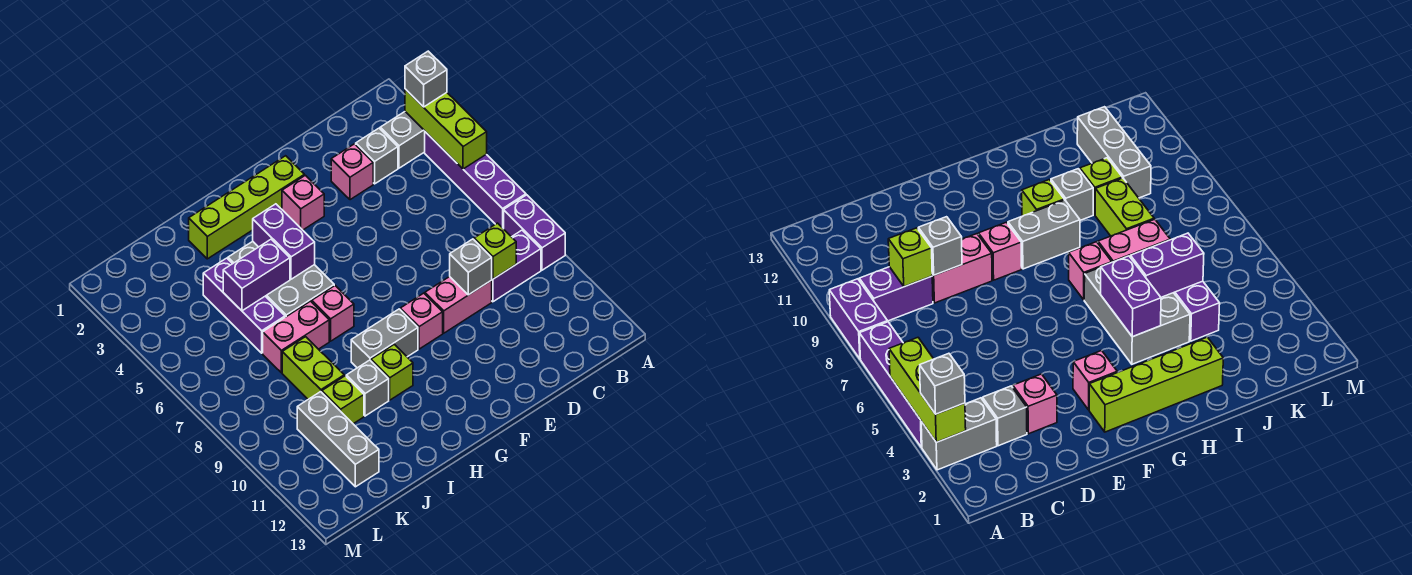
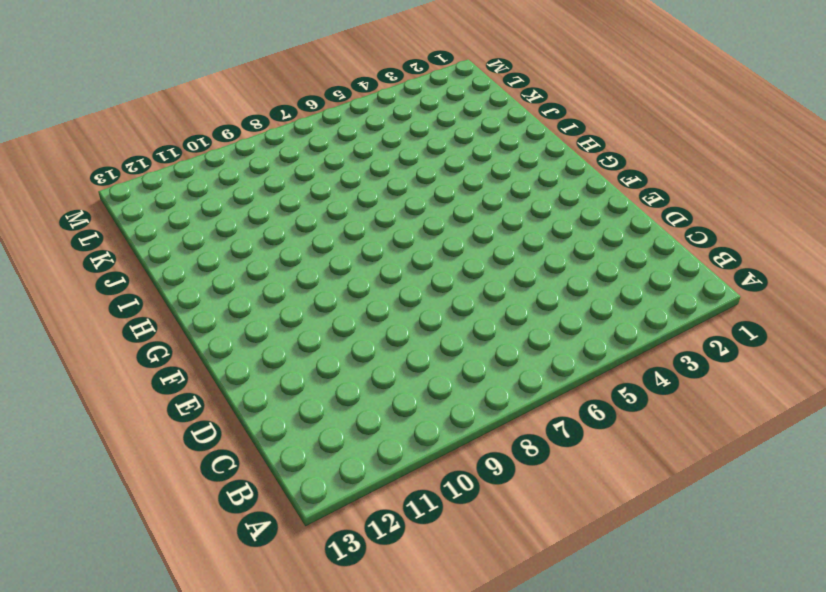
none -> grey 1x2 brick [380,112,425,168]
none -> purple 1x4 brick [425,132,526,229]
none -> purple 1x2 brick [504,195,565,270]

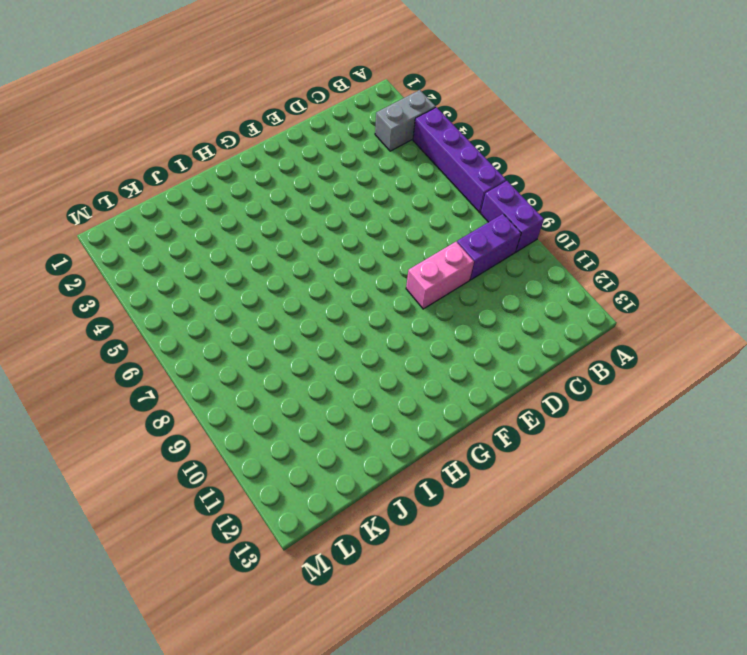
none -> grey 1x1 brick [356,128,398,184]
none -> pink 1x1 brick [331,144,373,200]
none -> lime 1x4 brick [189,156,304,259]

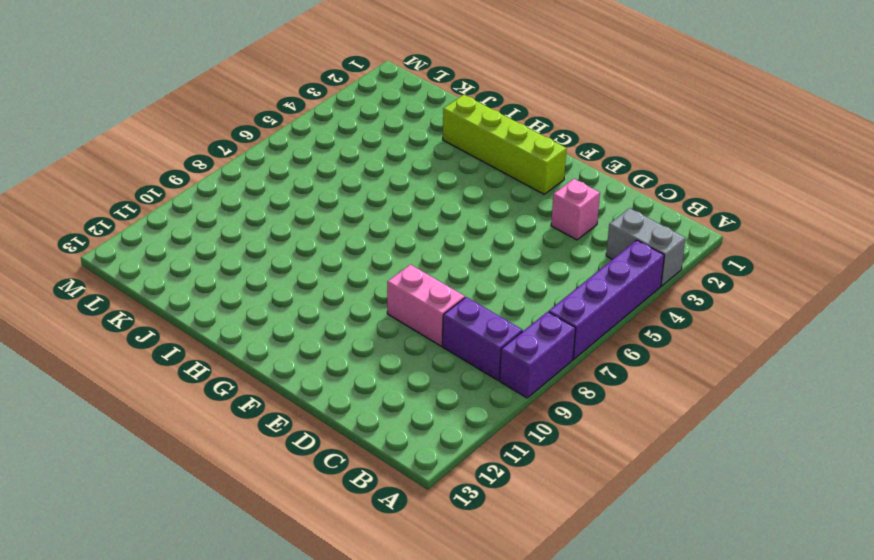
none -> grey 1x1 brick [356,128,398,184]
none -> pink 1x1 brick [282,175,324,230]
none -> pink 1x1 brick [400,293,443,349]

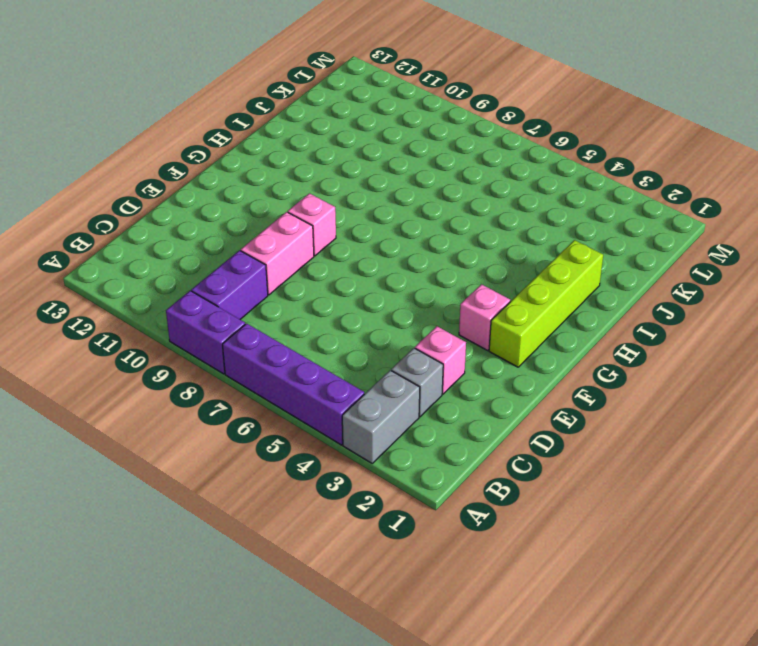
none -> grey 1x2 brick [351,309,418,368]
none -> grey 2x3 brick [228,241,334,317]
none -> pink 1x1 brick [312,286,354,341]

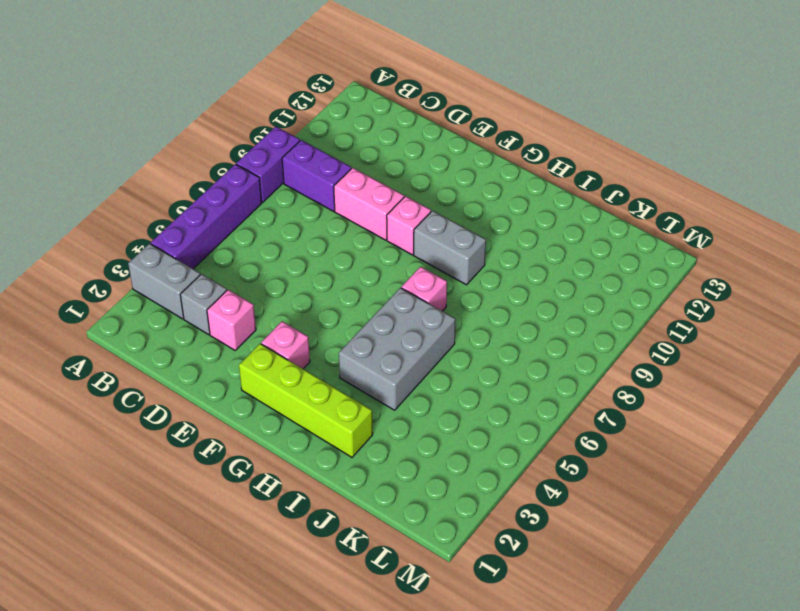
none -> lime 1x1 brick [371,344,413,400]
none -> pink 1x2 brick [263,301,329,373]
none -> grey 1x1 brick [346,360,389,416]

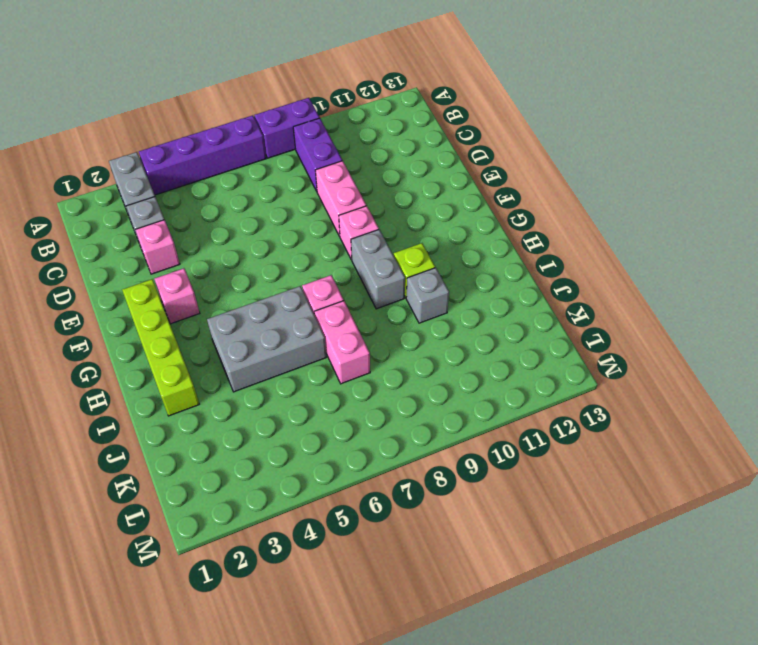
none -> purple 1x3 brick [203,258,285,353]
none -> lime 1x2 brick [282,337,344,399]
none -> lime 1x1 brick [322,376,364,424]

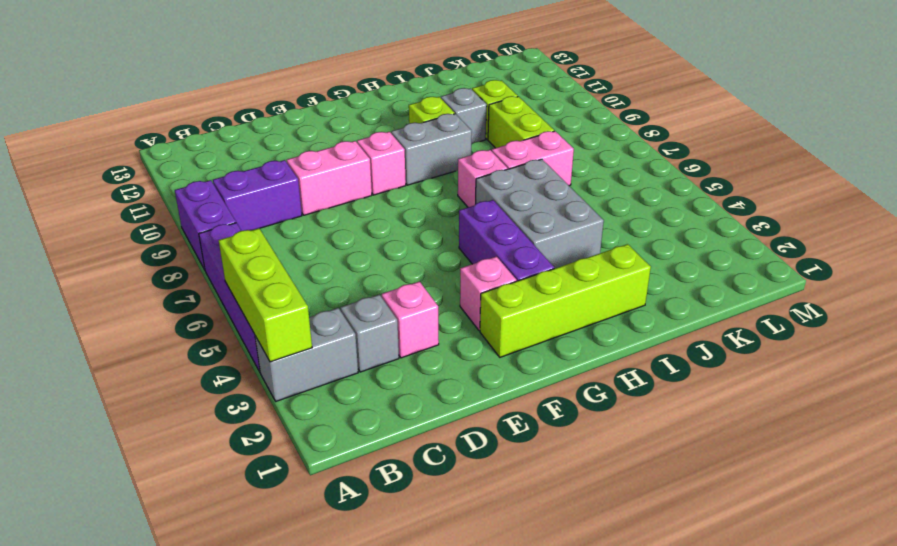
purple 1x3 brick [459,200,554,281] -> purple 1x3 brick moved to [203,258,285,353]
none -> grey 1x3 brick [297,392,379,487]
none -> lime 1x1 brick [474,223,516,279]
none -> grey 1x1 brick [450,239,492,295]

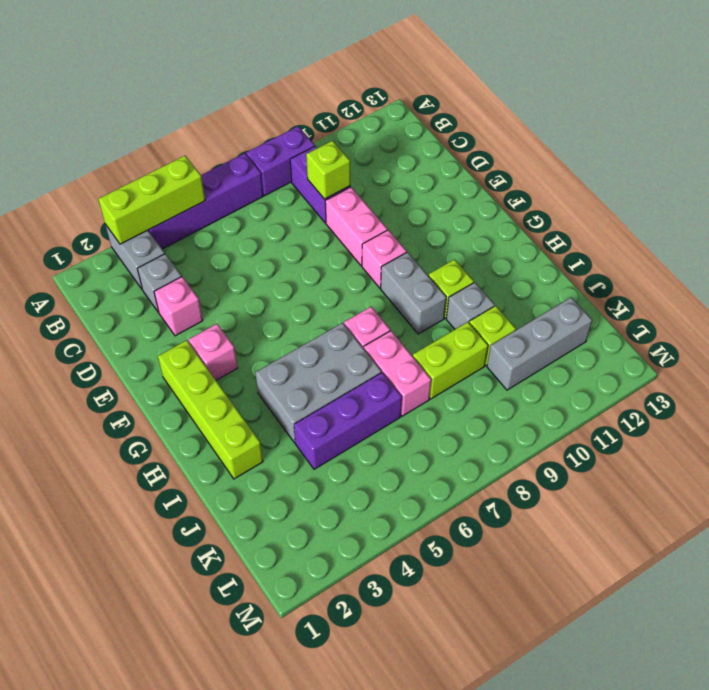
none -> grey 1x1 brick [450,239,492,295]
none -> purple 1x2 brick [253,204,315,279]
none -> purple 1x2 brick [223,239,290,311]

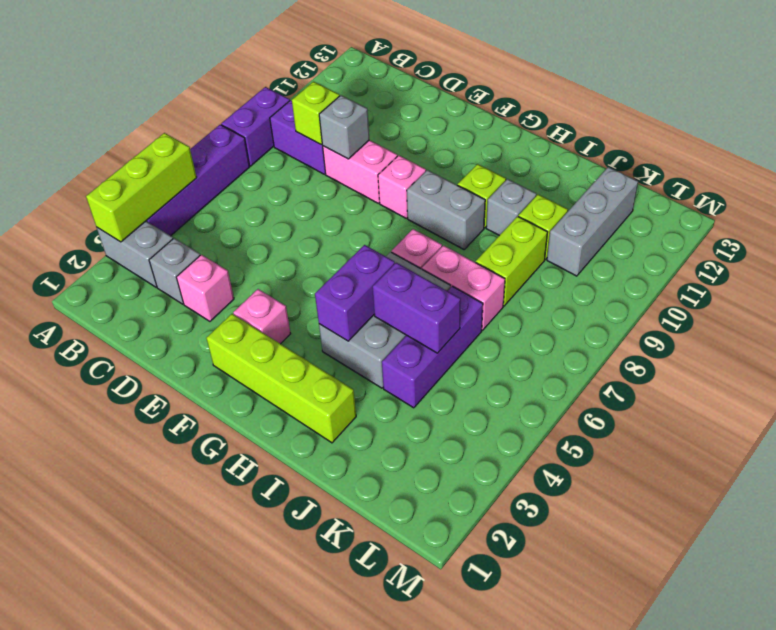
none -> grey 1x1 brick [405,51,447,107]

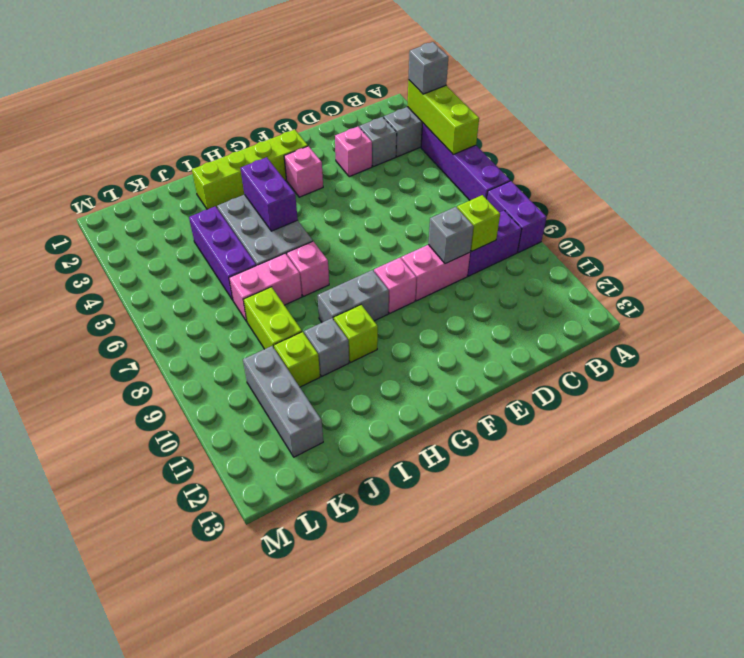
none -> purple 1x2 brick [223,239,290,311]

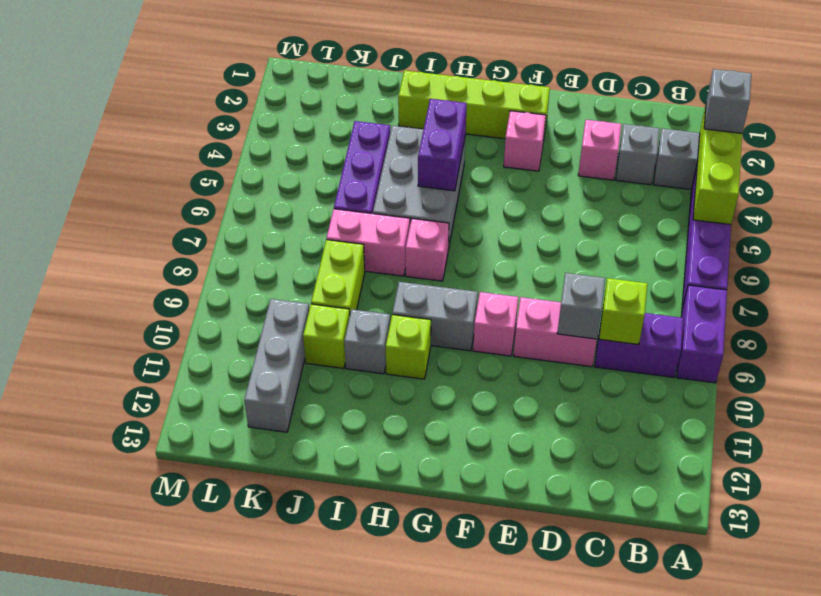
none -> purple 1x2 brick [223,239,290,311]

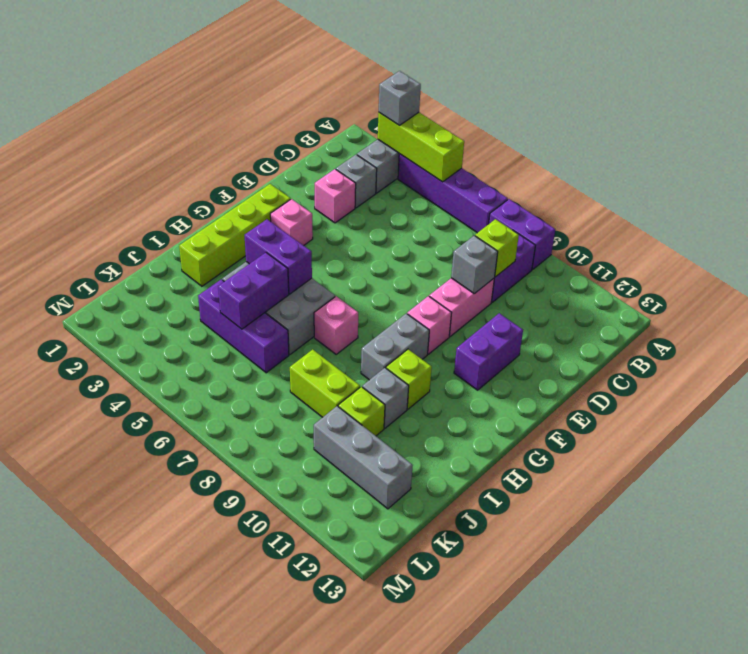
purple 1x2 brick [454,313,523,390] -> none
none -> pink 1x2 brick [263,301,329,373]

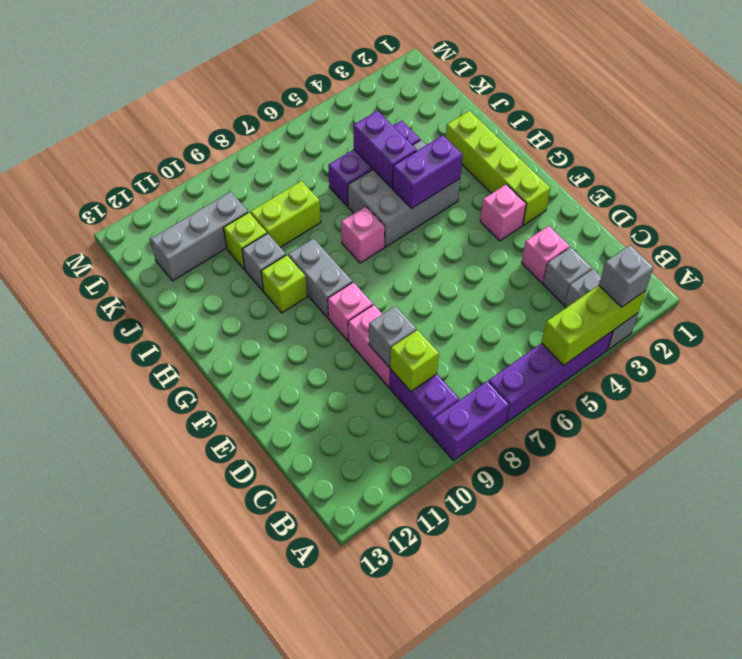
none -> pink 1x2 brick [263,301,329,373]

